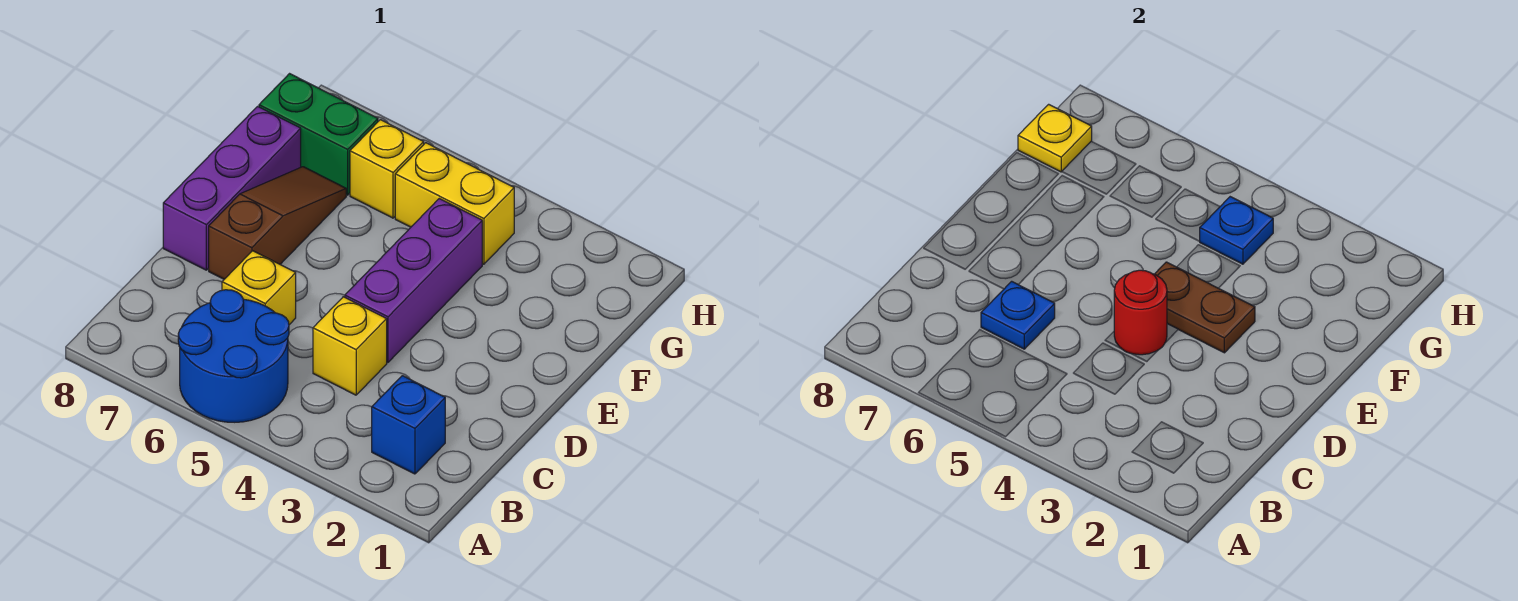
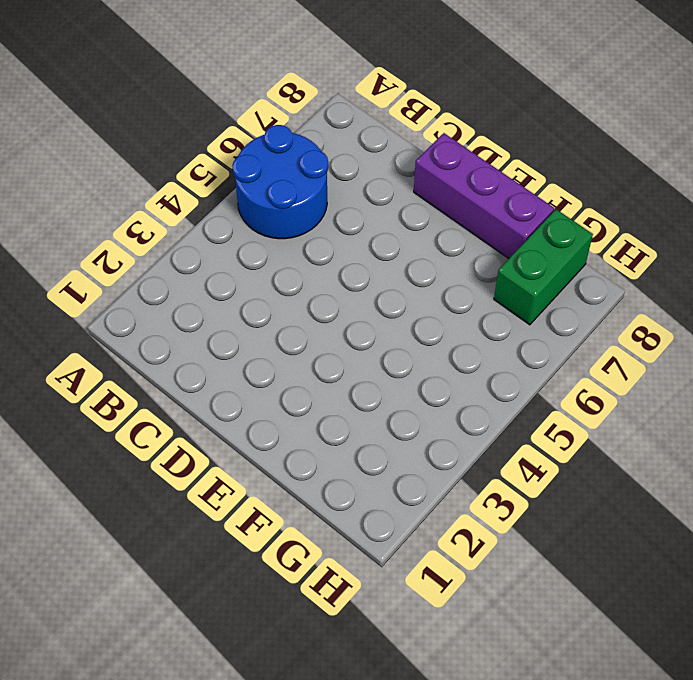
none -> blue 1x1 brick [372,376,445,474]
none -> yellow 1x1 brick [313,297,387,395]
none -> yellow 1x1 brick [222,251,296,325]

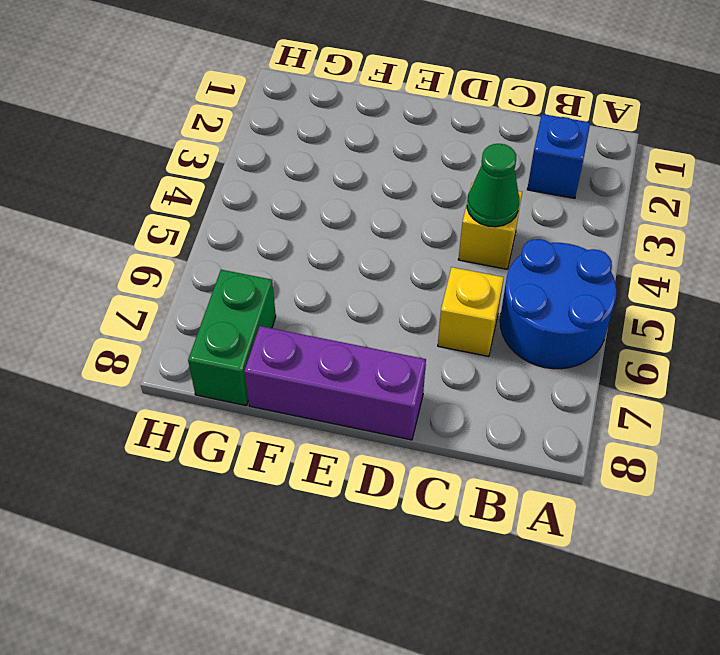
green 1x1 cone [467,144,519,227] -> none
none -> purple 1x3 brick [345,199,482,362]
none -> brown 1x3 slope [209,167,346,279]
none -> yellow 1x2 brick [395,143,514,264]

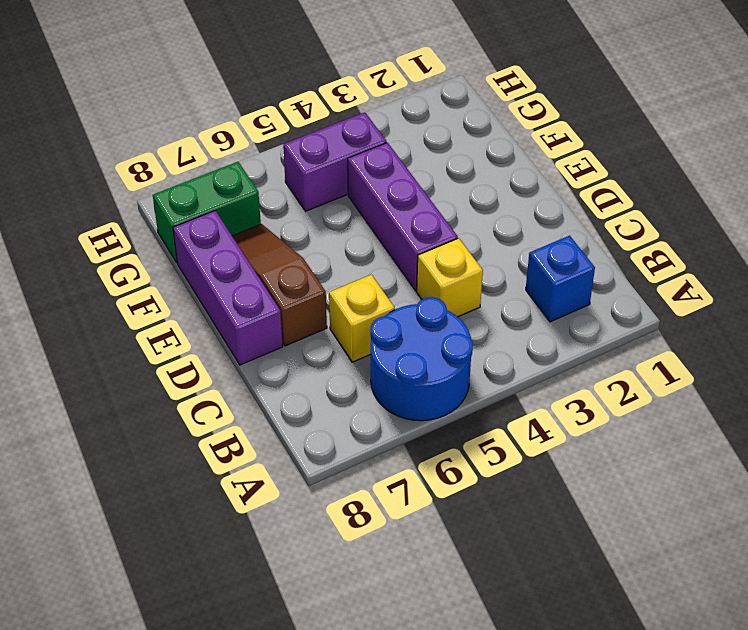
purple 1x2 brick [283,113,387,211] -> yellow 1x2 brick [395,143,514,264]
none -> yellow 1x1 brick [350,120,424,218]
none -> blue 1x1 plate [981,281,1055,349]
none -> red 1x1 round brick [1114,270,1167,355]

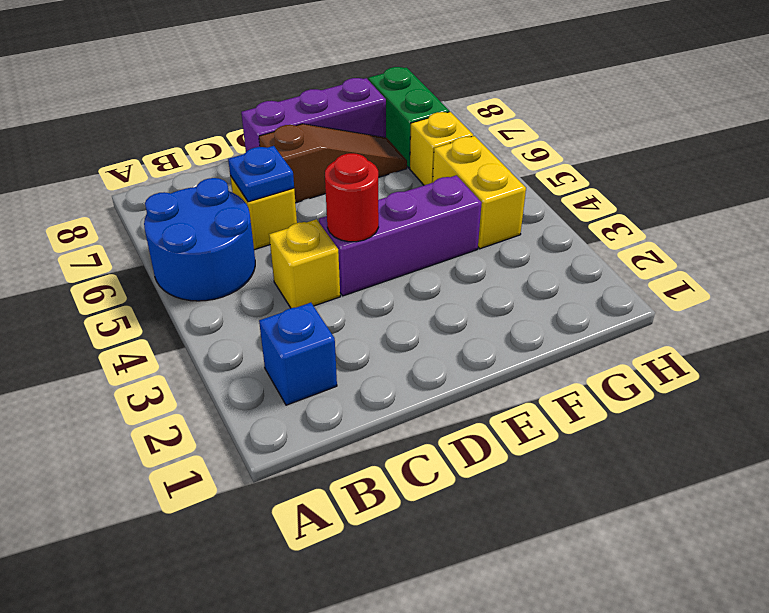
none -> brown 1x2 plate [1155,262,1255,353]
none -> blue 1x1 plate [1199,197,1273,264]
none -> yellow 1x1 plate [1018,104,1092,172]

